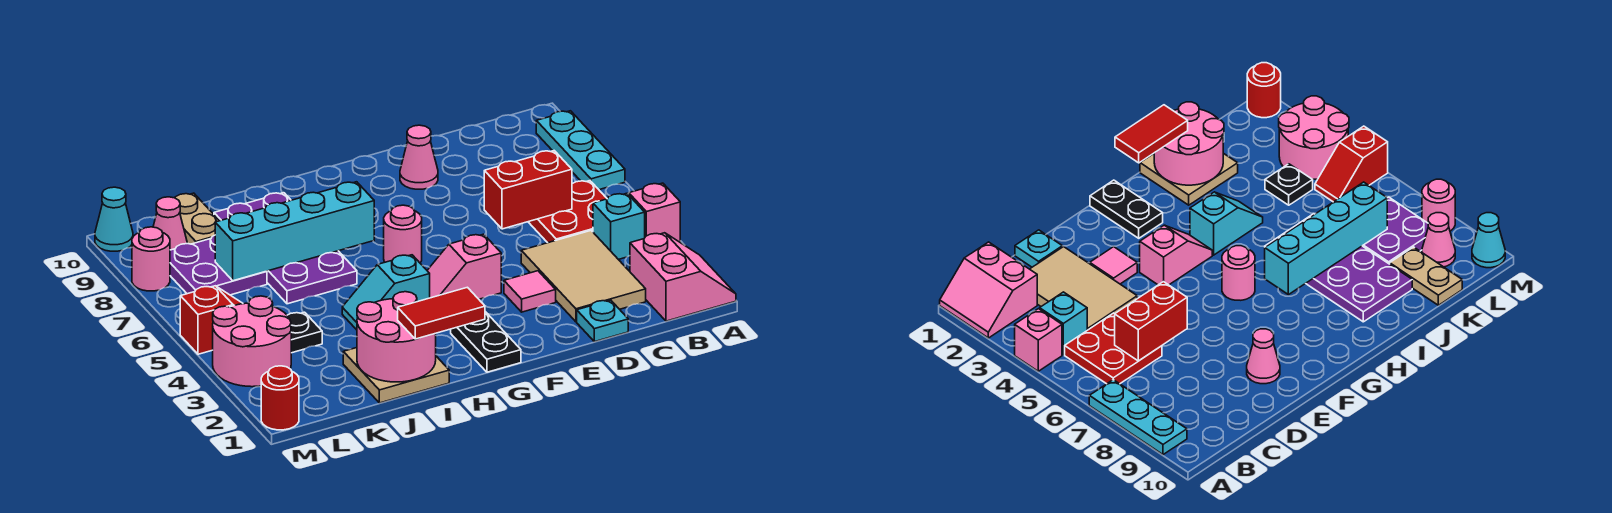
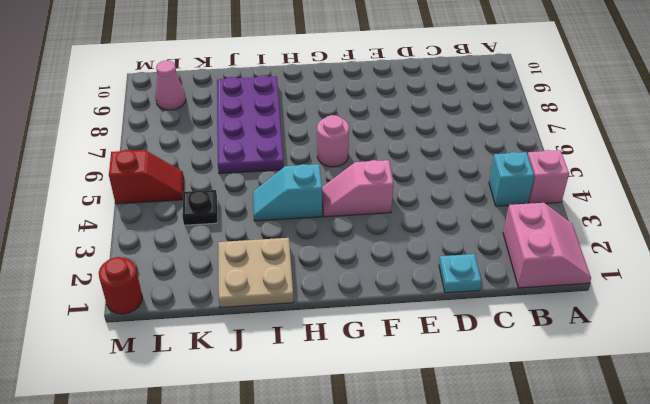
none -> cyan 1x3 plate [536,111,625,190]
none -> red 2x2 plate [529,181,607,243]
none -> tan 2x3 tile [521,231,646,322]

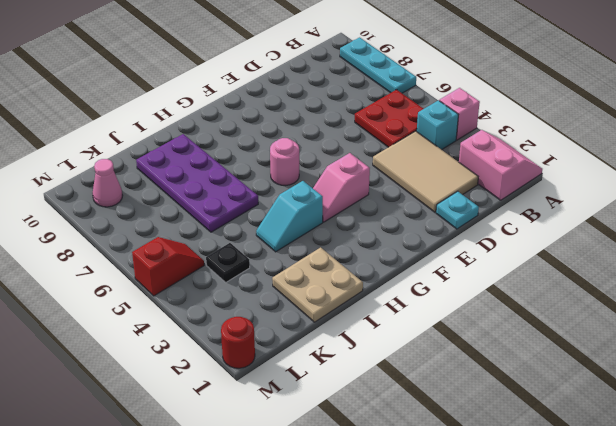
none -> pink 1x1 tile [504,271,556,312]
none -> pink 1x1 cone [400,125,438,189]
none -> black 1x2 plate [451,312,521,372]

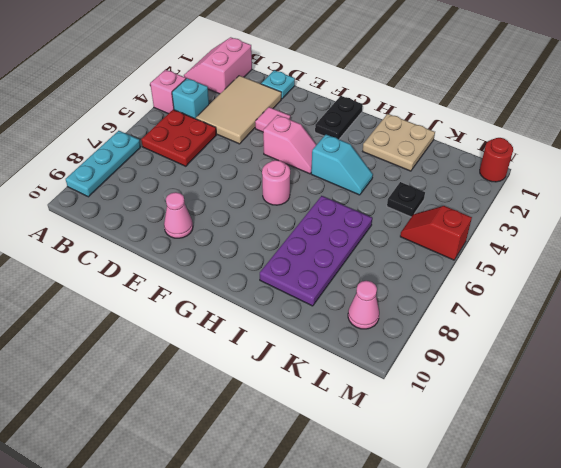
none -> purple 2x2 plate [170,235,267,295]
none -> tan 1x2 plate [175,193,219,244]
none -> pink 2x2 round brick [213,296,291,387]

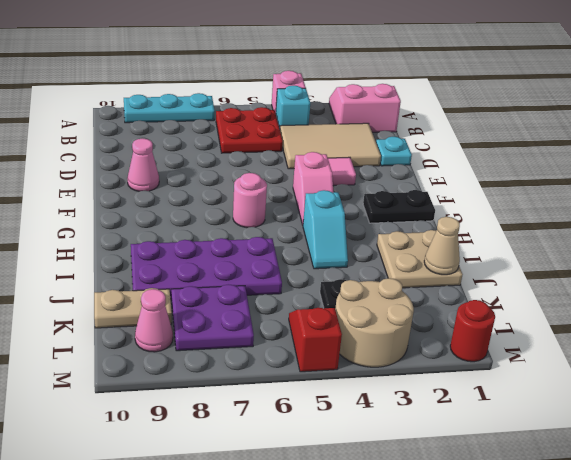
tan 1x1 cone [424,217,460,275] -> pink 2x2 round brick [357,292,436,382]
tan 2x2 round brick [335,278,414,367] -> pink 2x2 round brick [213,296,291,387]
none -> pink 1x1 round brick [132,227,170,291]
none -> cyan 1x1 cone [95,187,133,251]
none -> red 1x2 brick [484,151,572,229]

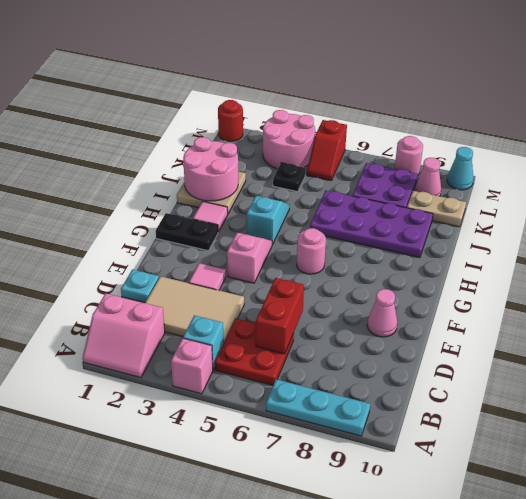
pink 1x1 tile [193,202,228,232] -> none
none -> cyan 1x4 brick [215,182,374,281]
none -> red 1x2 tile [398,287,485,339]

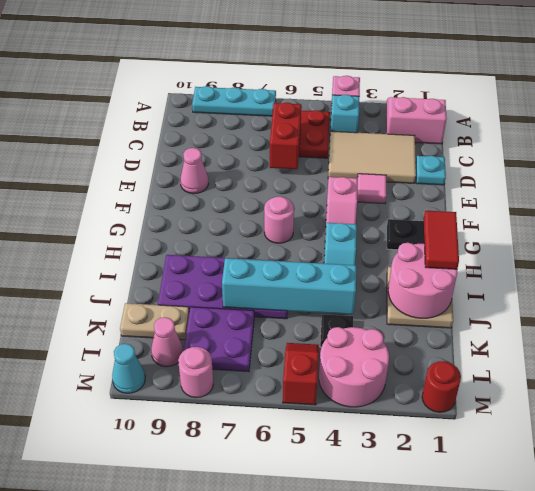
cyan 1x4 brick [222,258,356,315] -> cyan 1x4 brick turned to [215,182,374,281]

